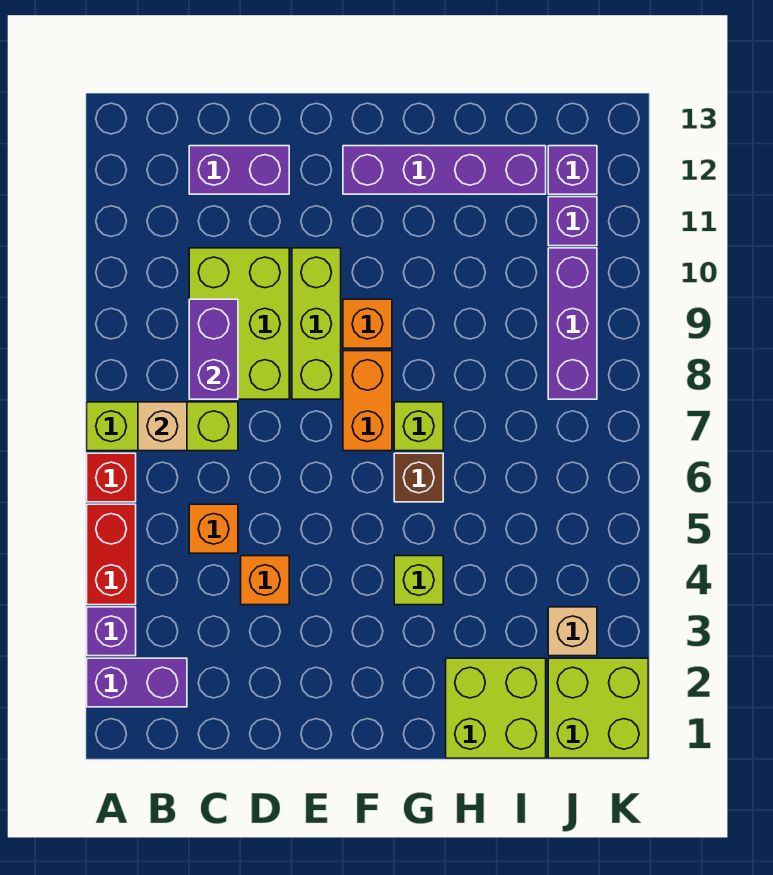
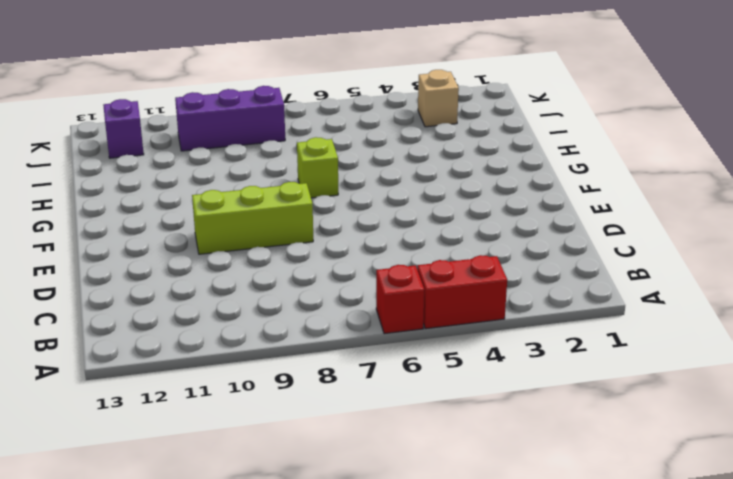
none -> purple 1x2 brick [87,658,187,707]
none -> purple 1x1 brick [87,607,136,656]
none -> lime 1x3 brick [87,402,238,451]

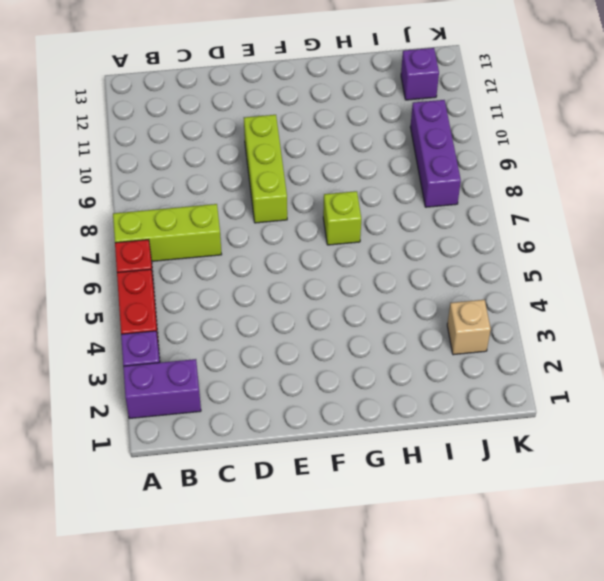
none -> orange 1x1 brick [189,504,238,553]
none -> lime 2x3 brick [189,248,289,399]
none -> purple 1x2 brick [189,146,289,194]

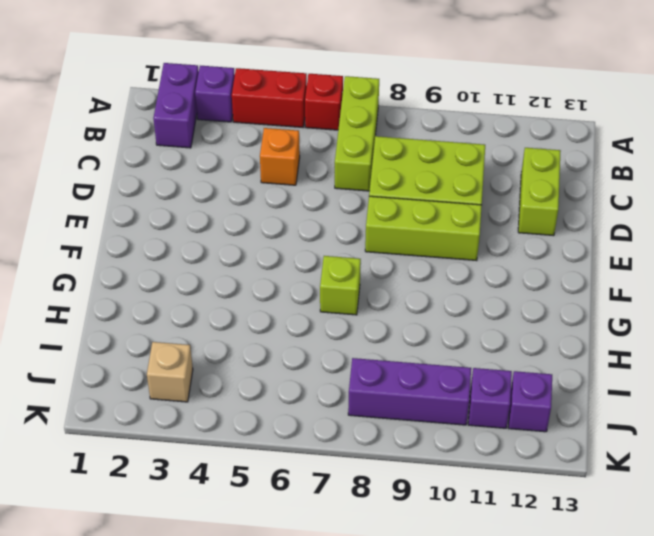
lime 1x2 brick [518,148,561,236] -> purple 1x2 brick [189,146,289,194]
none -> orange 1x1 brick [241,556,289,605]
none -> orange 1x2 brick [343,351,392,451]
none -> orange 1x1 brick [343,299,392,348]

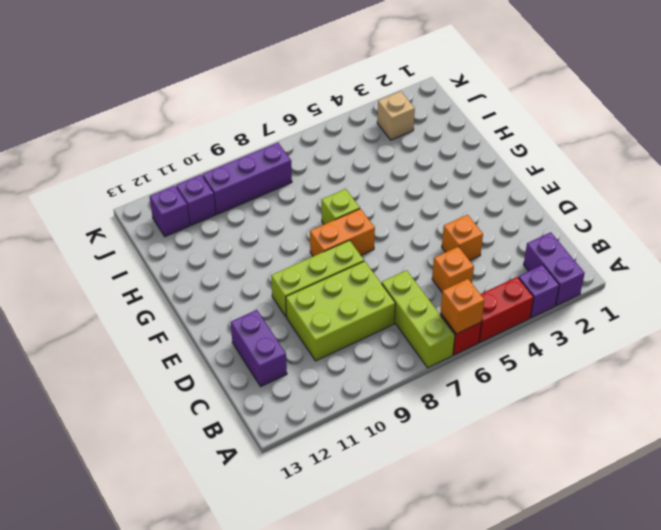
orange 1x1 brick [440,279,485,334] -> orange 1x1 brick moved to [343,299,392,348]
none -> purple 1x4 brick [343,146,546,194]
none -> lime 1x1 brick [394,556,443,605]
none -> brown 1x1 brick [394,453,443,502]

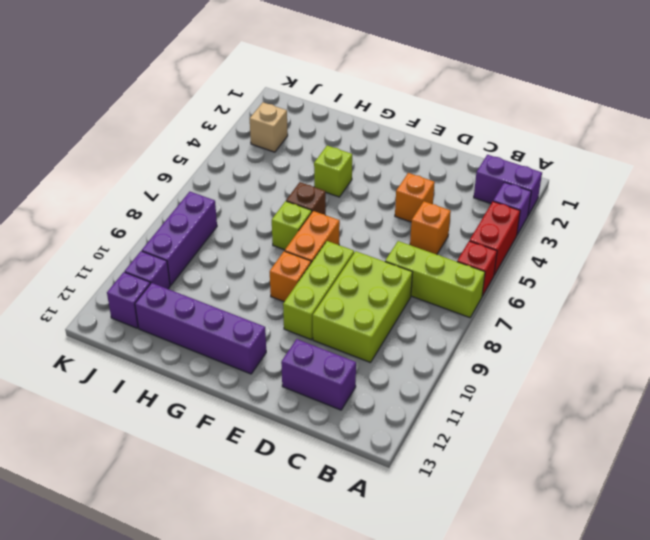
none -> lime 2x2 brick [446,658,546,758]
none -> lime 2x2 brick [548,658,648,758]
none -> tan 1x1 brick [138,402,187,451]

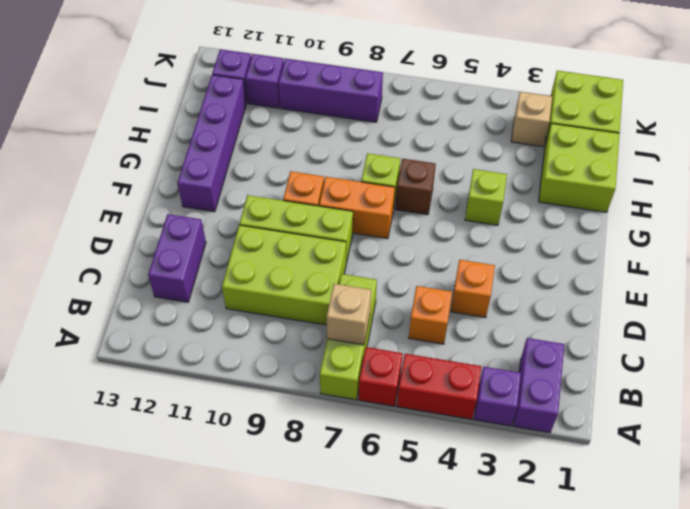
none -> purple 1x2 brick [189,299,238,399]

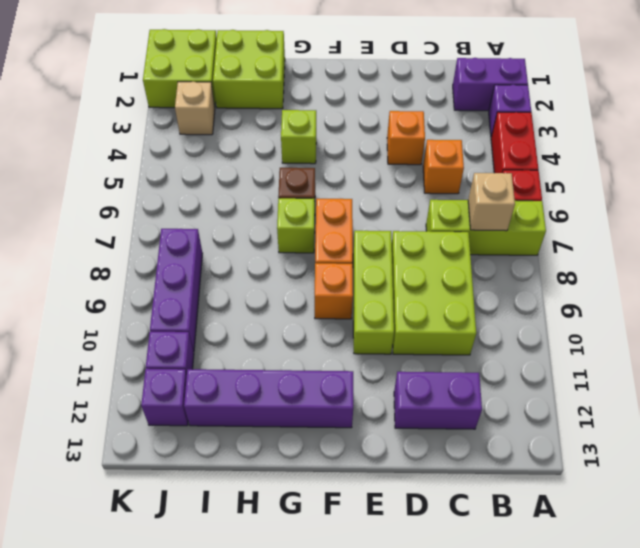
none -> purple 1x2 brick [189,299,238,399]

